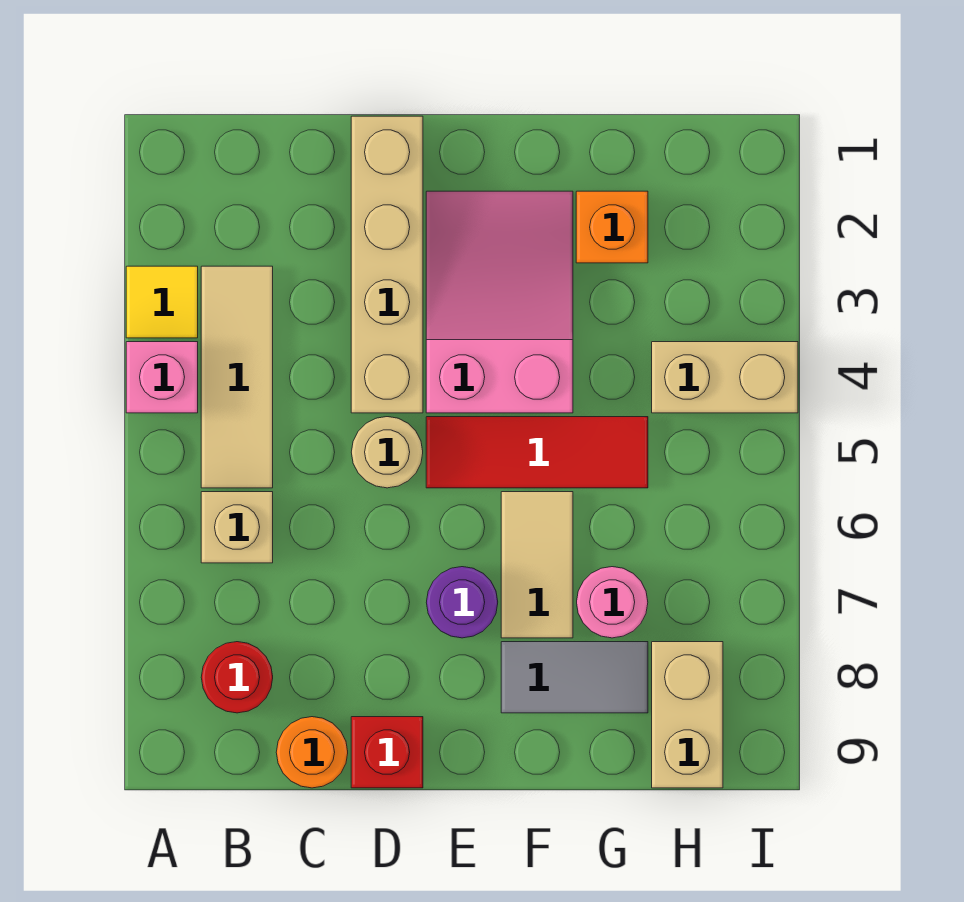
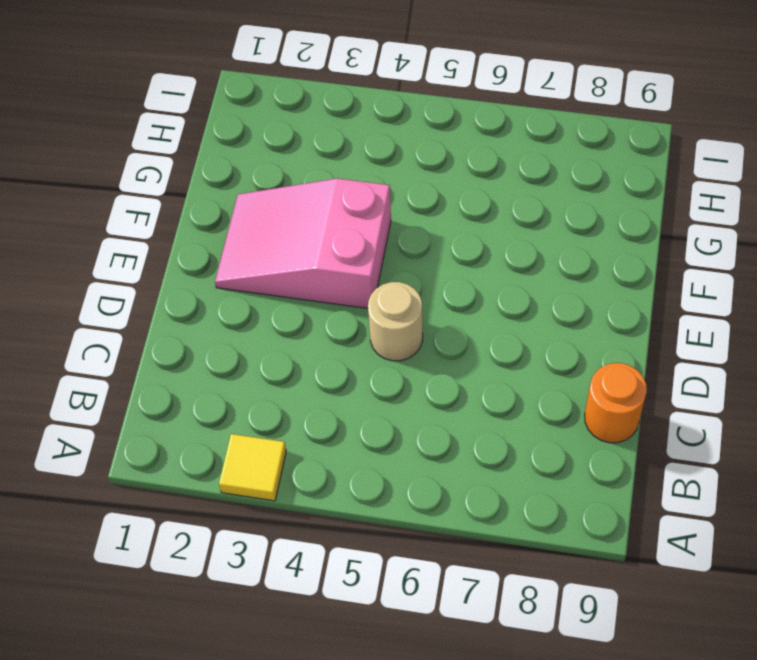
none -> pink 1x1 brick [126,342,198,413]
none -> tan 1x3 tile [201,266,273,488]
none -> tan 1x1 brick [201,492,273,563]

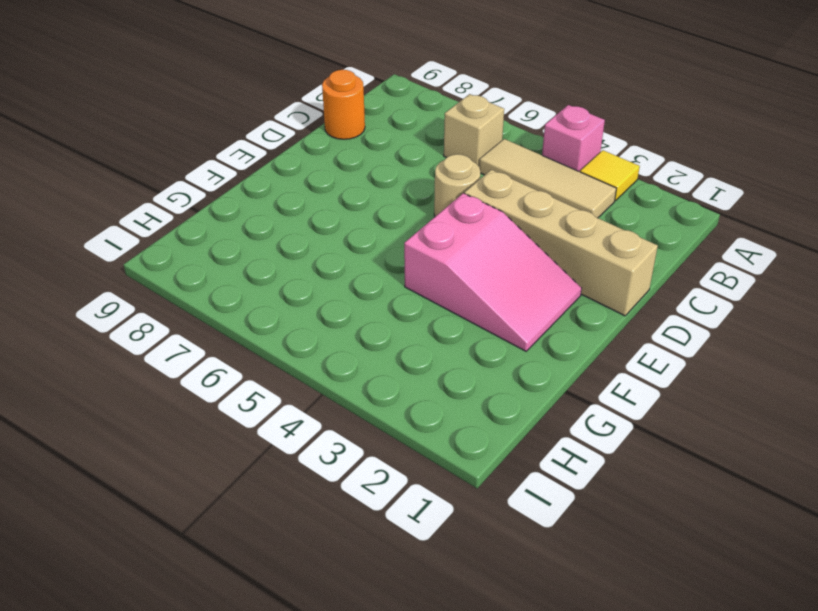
none -> red 1x1 round brick [201,642,273,713]
none -> red 1x1 brick [351,717,423,788]
none -> red 1x3 tile [426,417,648,488]

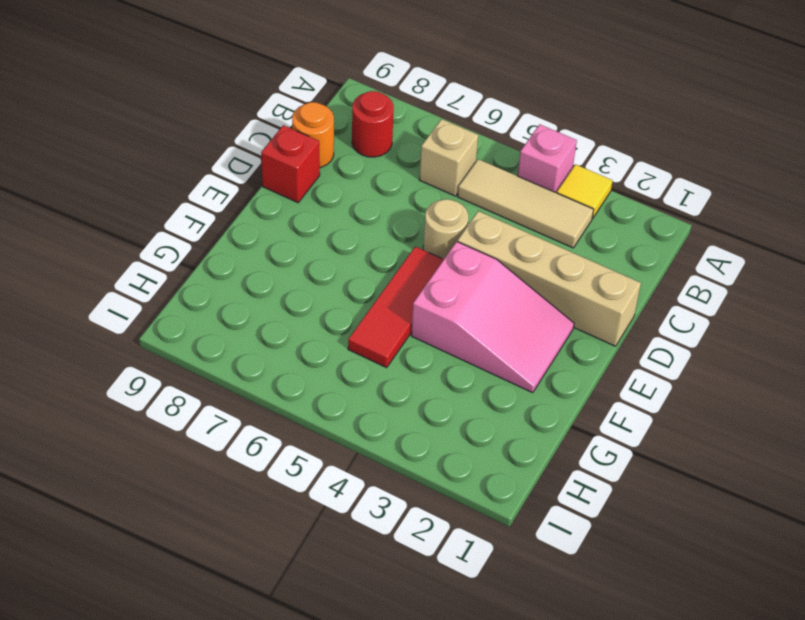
none -> purple 1x1 round brick [426,567,498,638]
none -> tan 1x2 tile [501,492,573,638]
none -> grey 1x2 tile [501,642,648,713]

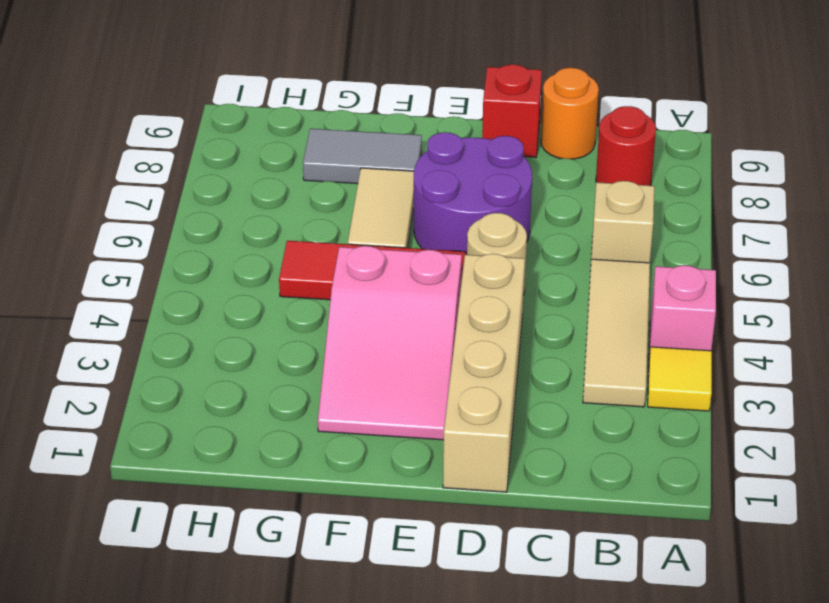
purple 2x2 round brick [414,132,532,255] -> purple 1x1 round brick [426,567,498,638]
none -> orange 1x1 brick [576,191,648,263]
none -> pink 1x1 round brick [577,567,648,638]
none -> tan 1x2 brick [652,342,798,413]

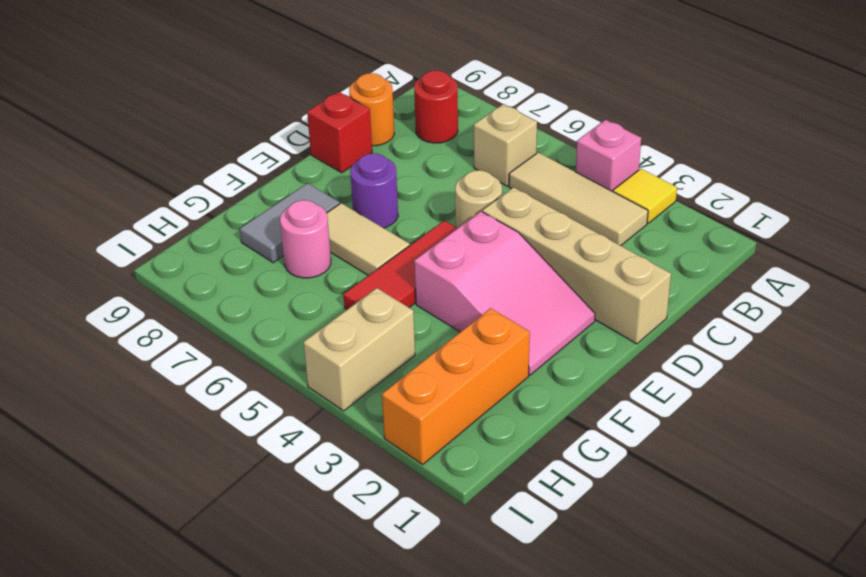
orange 1x3 brick [382,308,530,464] -> orange 1x1 brick [576,191,648,263]
none -> tan 1x2 brick [652,642,723,788]

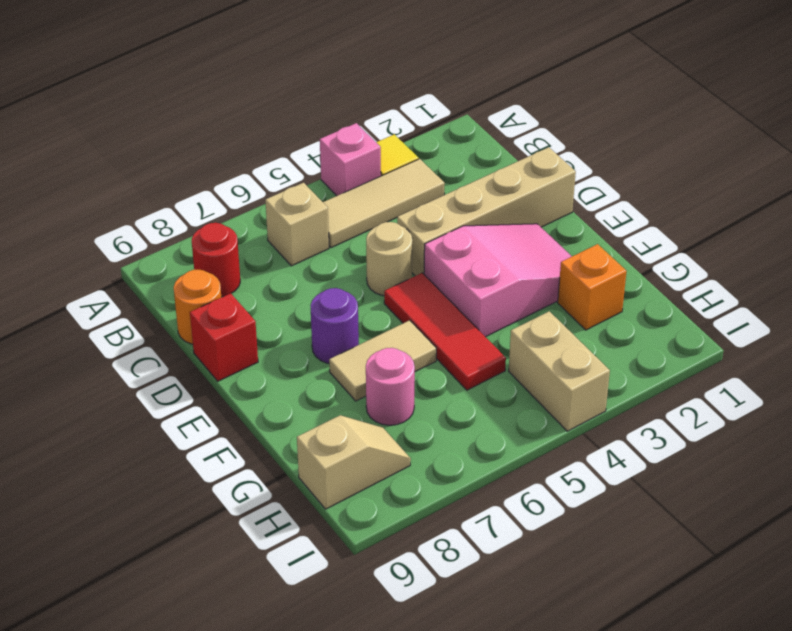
tan 1x2 slope [297,415,411,509] -> tan 1x2 brick [652,642,723,788]
none -> grey 1x2 tile [501,642,648,713]

